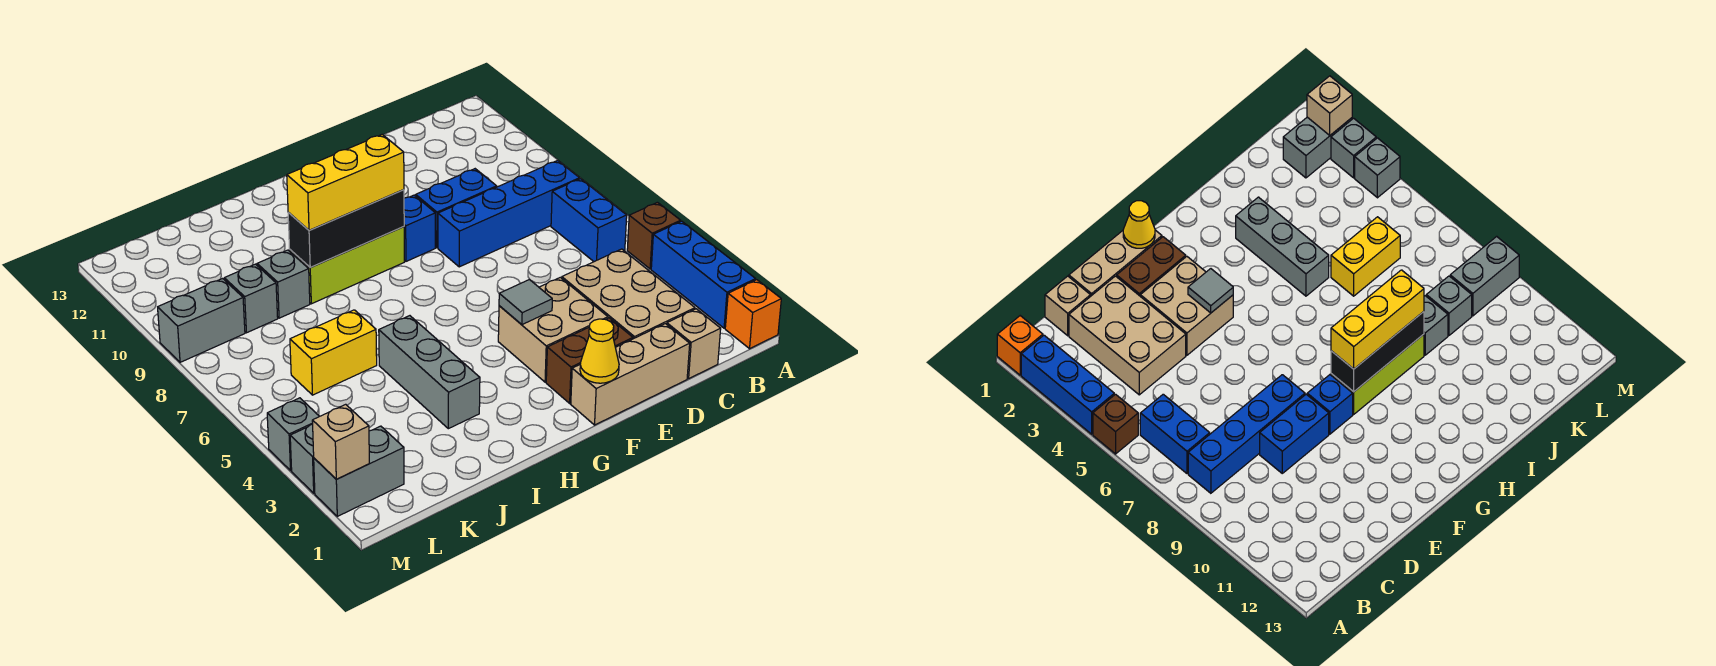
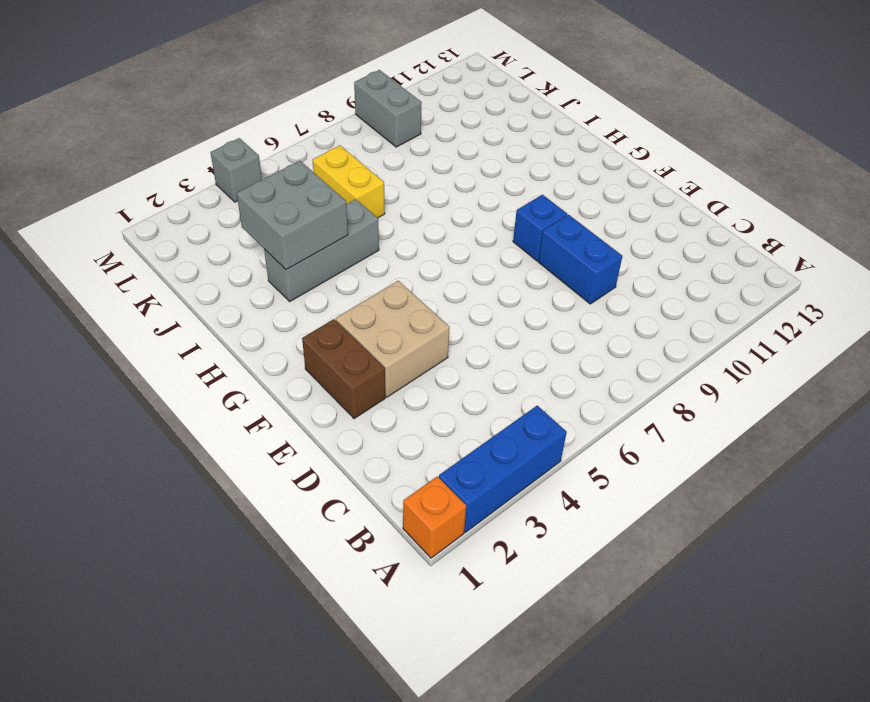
grey 2x2 brick [237,161,348,269] -> none
none -> brown 1x1 brick [627,202,681,269]
none -> blue 1x2 brick [551,179,627,262]
none -> blue 1x4 brick [438,161,580,267]

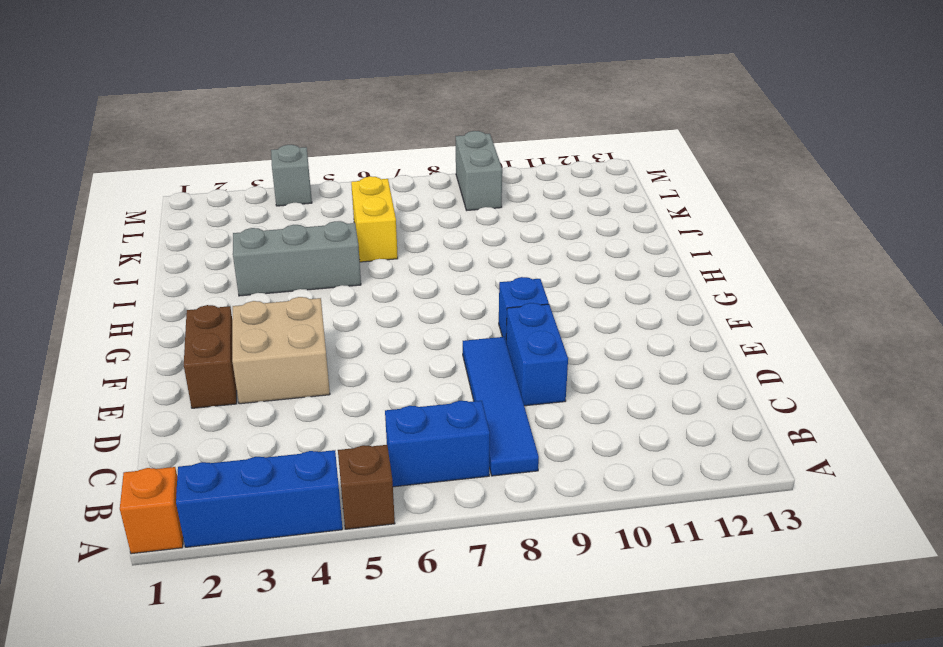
blue 1x4 tile [463,337,539,476] -> blue 1x4 brick [438,161,580,267]
none -> tan 1x1 brick [667,309,721,379]
none -> tan 2x3 brick [562,249,695,339]
none -> tan 1x3 brick [571,324,690,425]

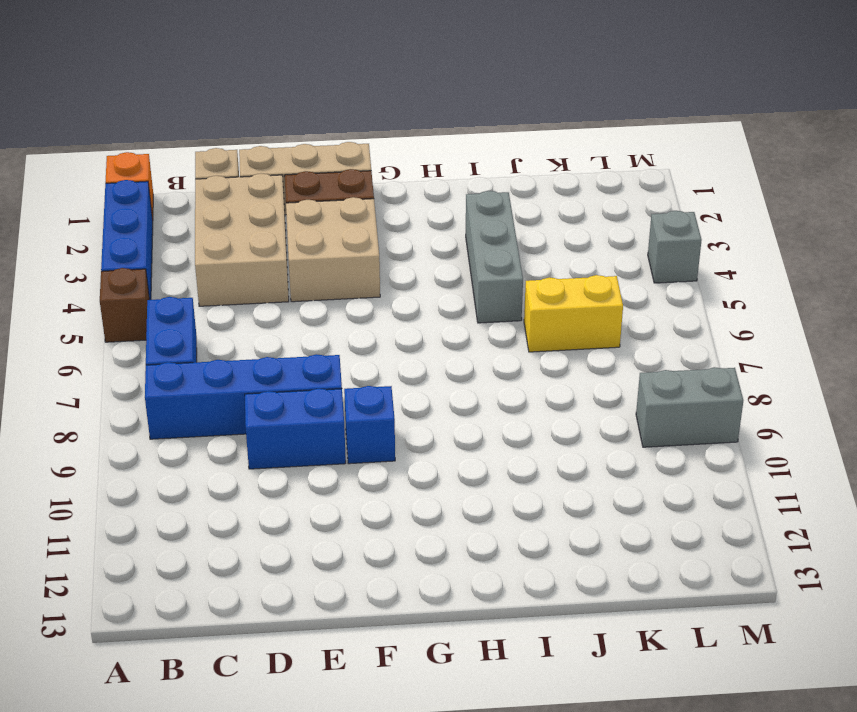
none -> lime 1x3 brick [290,227,404,304]
none -> grey 1x1 brick [257,250,310,318]
none -> grey 1x1 brick [224,264,278,333]

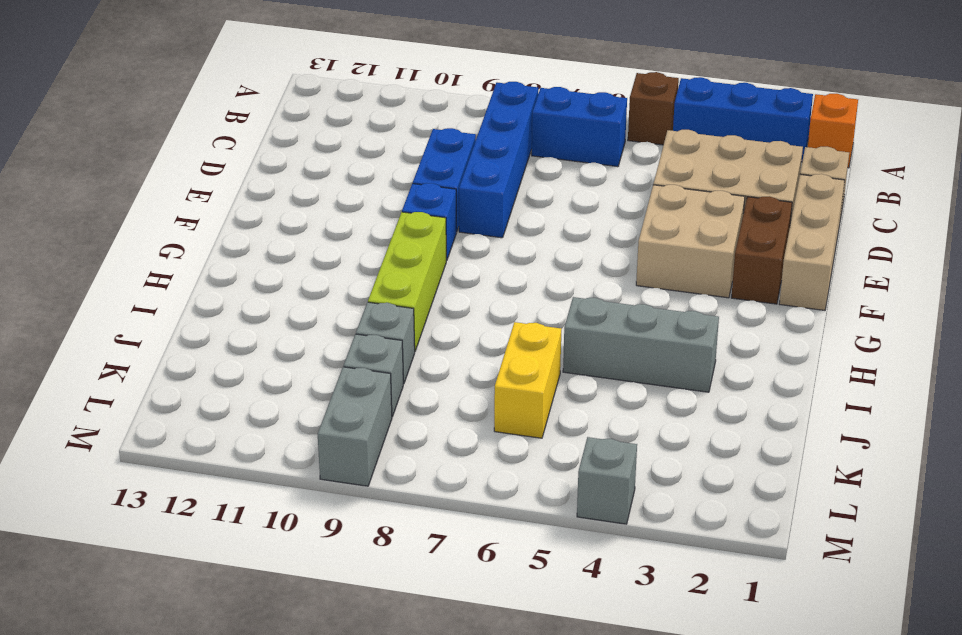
none -> grey 1x2 brick [314,426,404,516]
none -> grey 1x1 brick [290,424,315,493]
none -> yellow 1x1 cone [580,319,619,383]

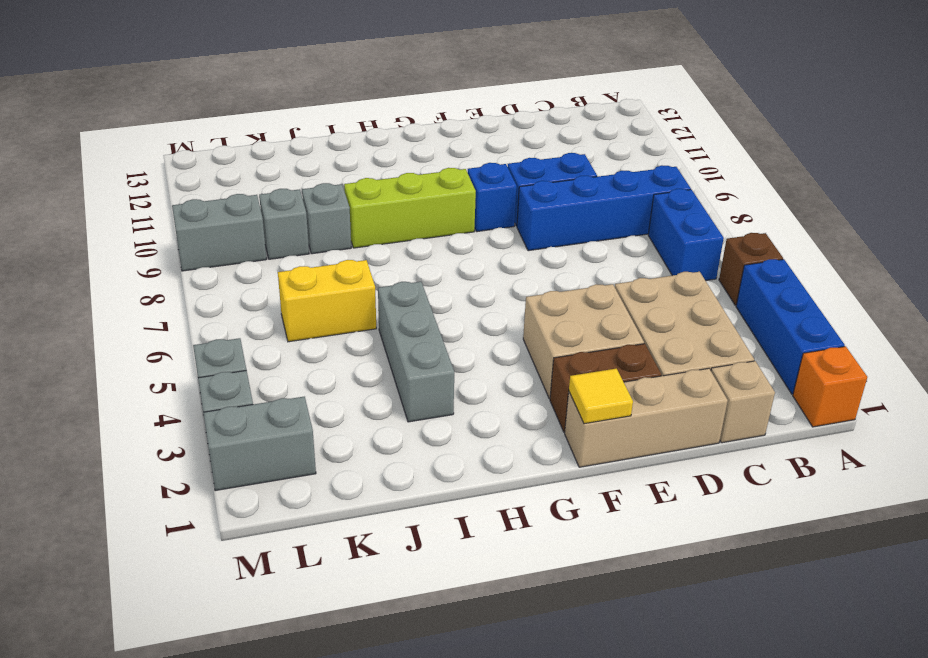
yellow 1x1 tile [569,369,633,424] -> yellow 1x1 cone [580,319,619,383]
none -> grey 1x1 tile [499,279,552,325]
none -> black 1x3 brick [288,190,404,267]
none -> tan 1x1 brick [312,404,369,479]

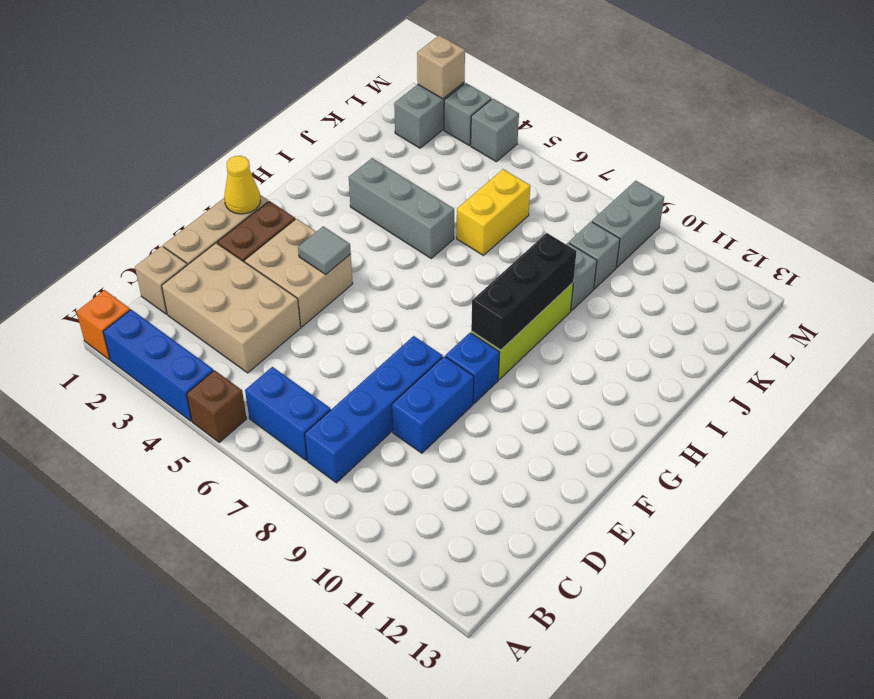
none -> yellow 1x3 brick [287,134,404,230]

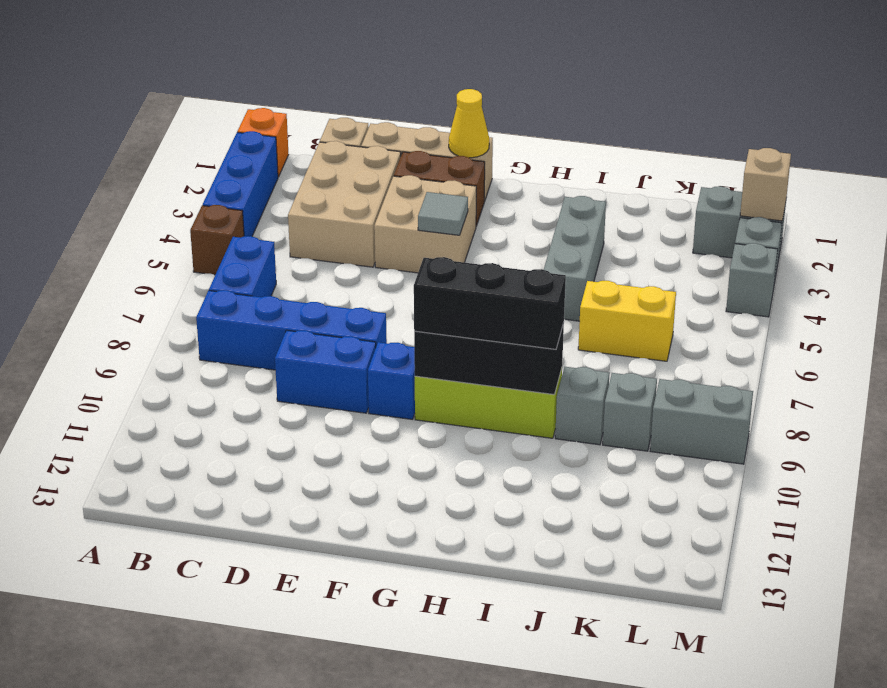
black 1x3 brick [414,257,566,349] -> yellow 1x3 brick [287,134,404,230]

